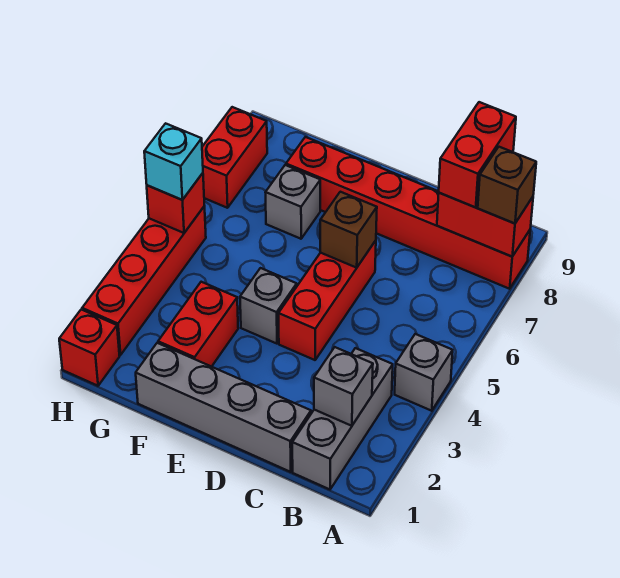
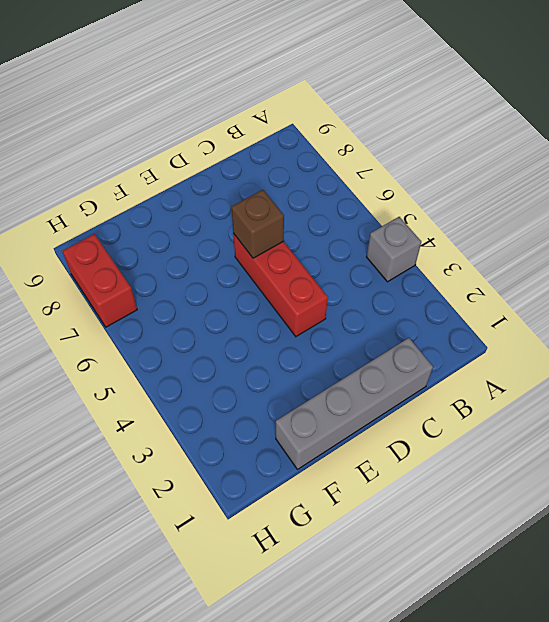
none -> red 1x6 brick [286,137,530,289]
none -> grey 1x3 brick [292,348,393,489]
none -> grey 1x1 brick [240,268,297,344]

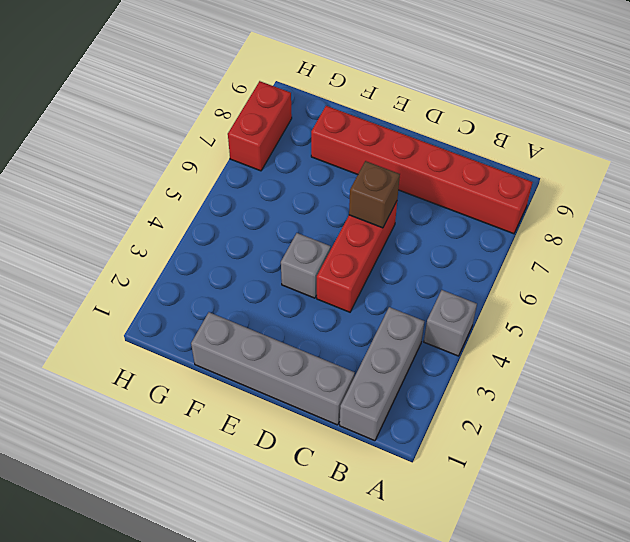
none -> red 1x2 brick [158,282,238,367]
none -> grey 1x1 brick [265,165,320,239]
none -> red 1x1 brick [59,310,120,386]

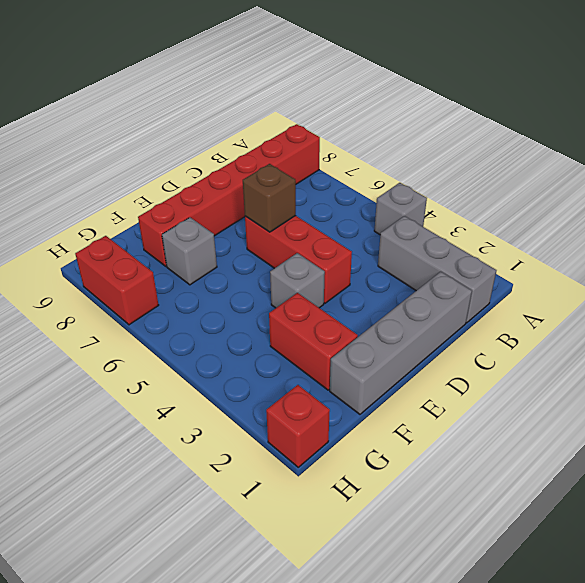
none -> red 1x4 brick [82,206,206,355]
none -> red 1x2 brick [437,193,533,257]
none -> grey 1x1 brick [314,347,373,426]

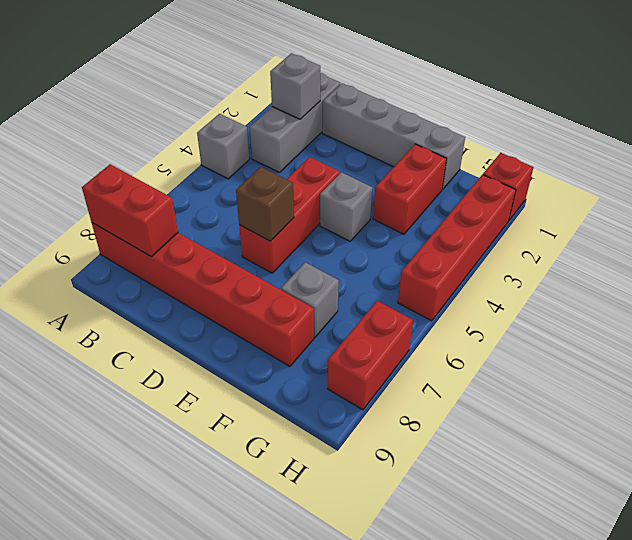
none -> red 1x1 brick [147,173,205,233]
none -> brown 1x1 brick [478,147,536,224]
none -> red 1x2 brick [439,102,516,207]

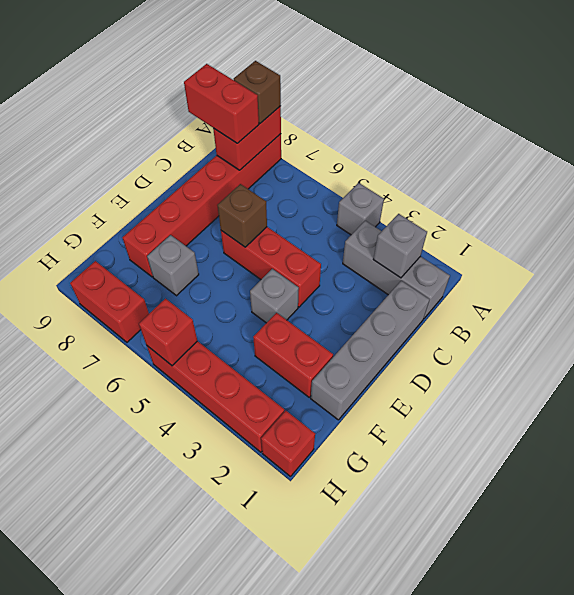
none -> cyan 1x1 brick [144,123,203,200]

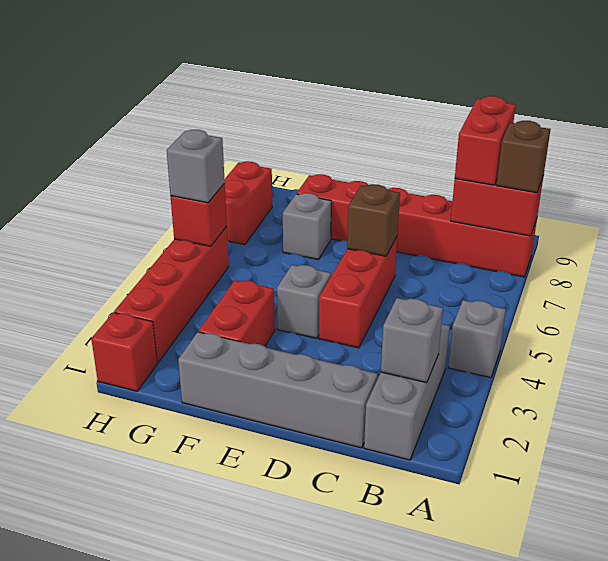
grey 1x1 brick [167,130,225,203] -> cyan 1x1 brick [144,123,203,200]

